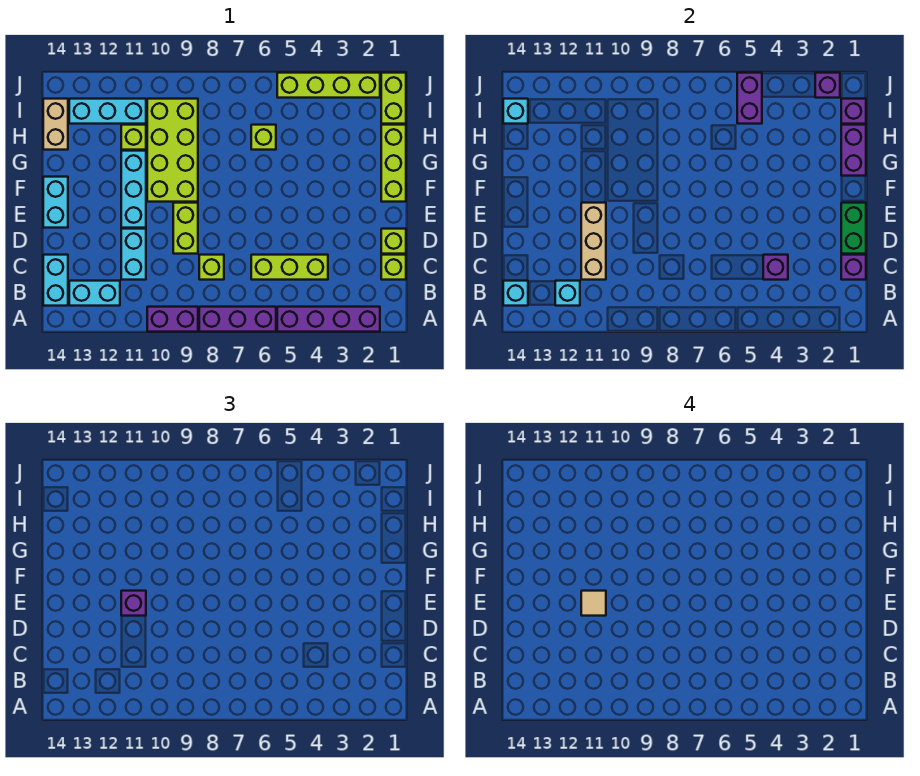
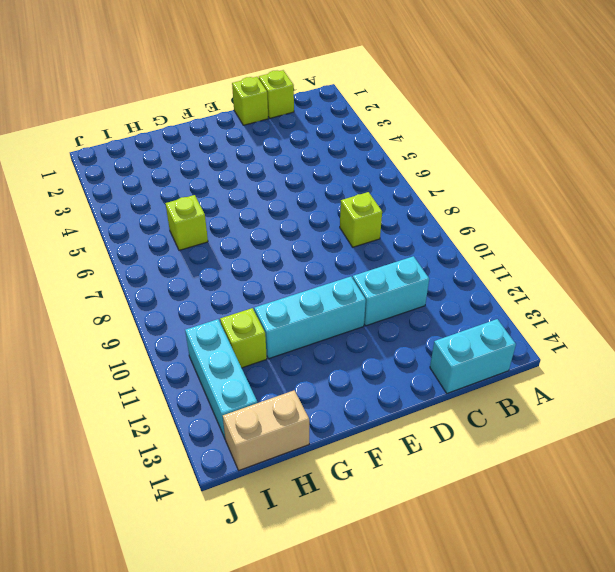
none -> purple 1x4 brick [277,307,380,332]
none -> purple 1x3 brick [199,307,276,332]
none -> purple 1x2 brick [147,307,198,332]
none -> cyan 1x2 brick [69,281,120,306]

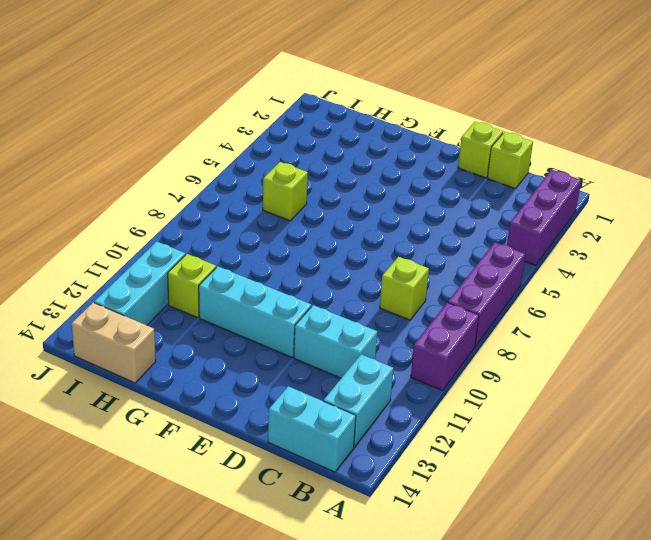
purple 1x3 brick [507,170,581,265] -> purple 1x4 brick [277,307,380,332]
none -> lime 1x3 brick [251,255,328,280]
none -> lime 1x2 brick [173,203,198,254]
none -> cyan 1x2 brick [43,177,68,228]
none -> lime 1x3 brick [381,125,406,202]

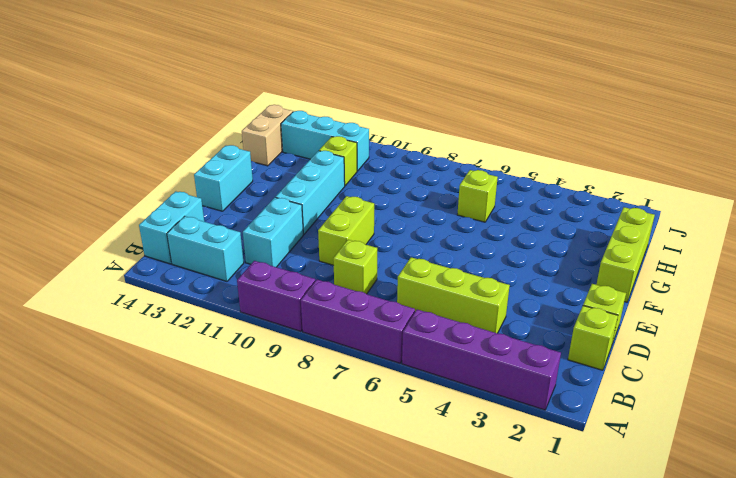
none -> lime 2x4 brick [147,99,198,202]
none -> lime 1x2 brick [381,73,406,124]
none -> lime 1x4 brick [277,73,380,98]
none -> cyan 1x1 brick [555,281,580,306]

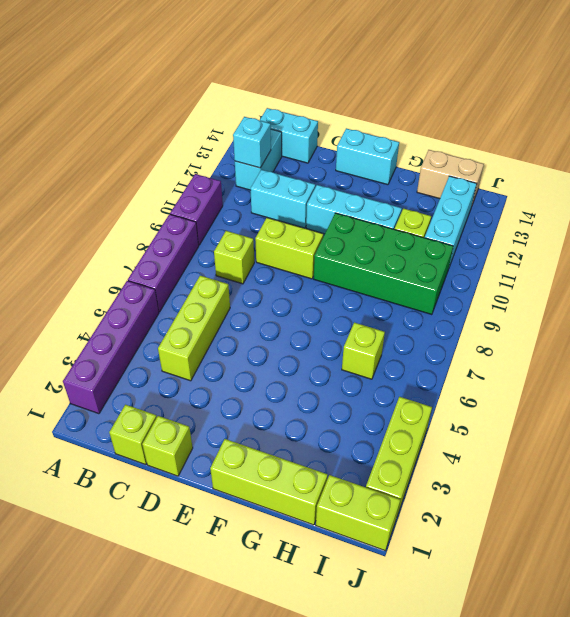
green 2x4 brick [314,213,453,315] -> lime 2x4 brick [147,99,198,202]
lime 1x3 brick [366,397,432,516] -> lime 1x4 brick [277,73,380,98]
none -> cyan 1x1 brick [503,281,528,306]
none -> purple 1x1 brick [841,255,866,280]
none -> purple 1x1 brick [763,255,788,280]
none -> tan 1x3 brick [581,203,606,280]

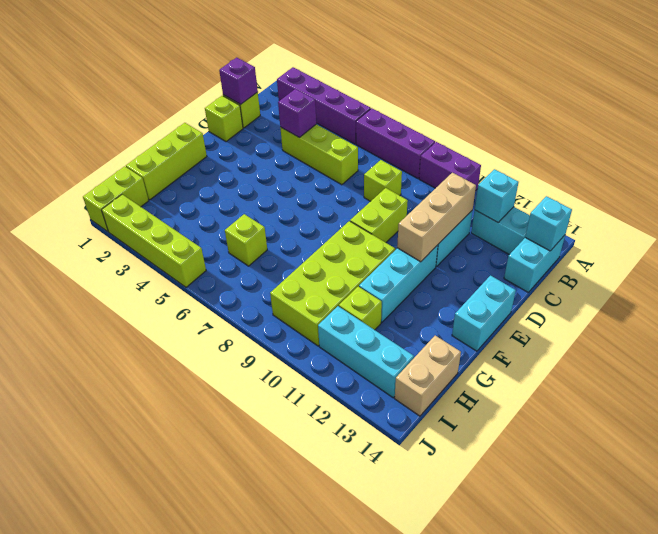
none -> green 1x2 brick [841,203,866,254]
none -> purple 1x2 brick [841,125,866,176]
none -> purple 1x1 brick [841,99,866,124]
none -> purple 1x2 brick [737,73,762,124]

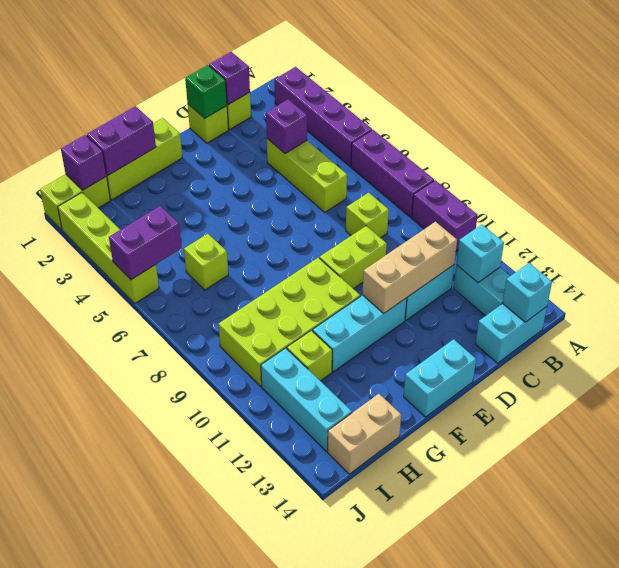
green 1x1 brick [185,65,227,118] -> green 1x2 brick [841,203,866,254]
none -> cyan 1x1 brick [503,99,528,124]
none -> purple 1x1 brick [815,73,840,98]
none -> purple 1x1 brick [121,591,146,616]
none -> tan 1x1 tile [581,591,606,616]

